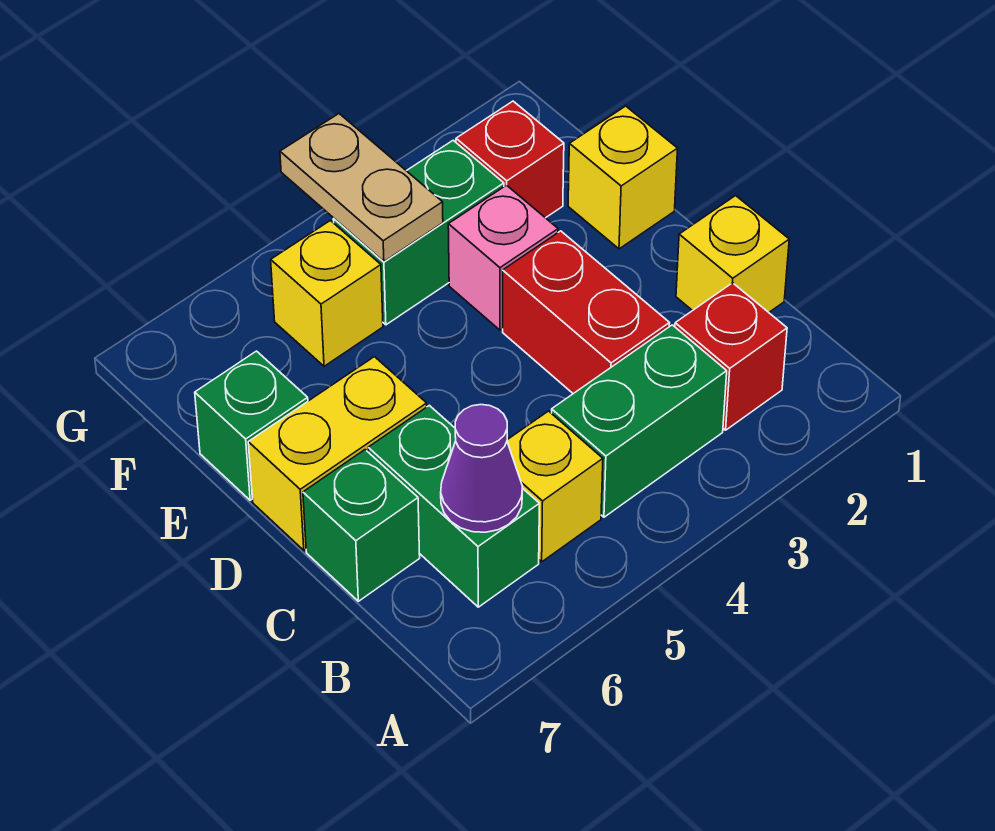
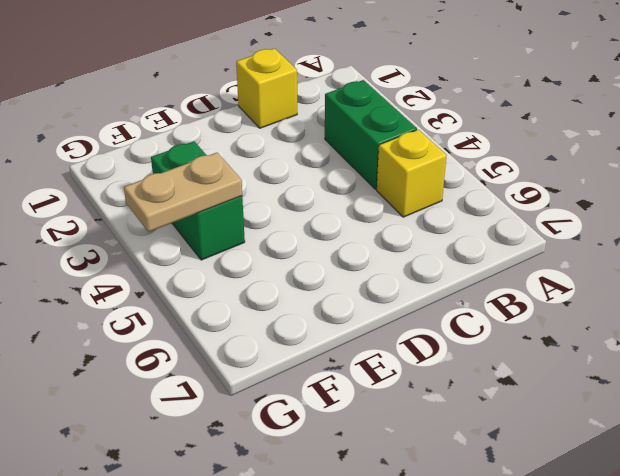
none -> red 1x1 brick [675,283,787,430]
none -> green 1x2 brick [368,405,539,607]
none -> red 1x2 brick [503,231,670,394]

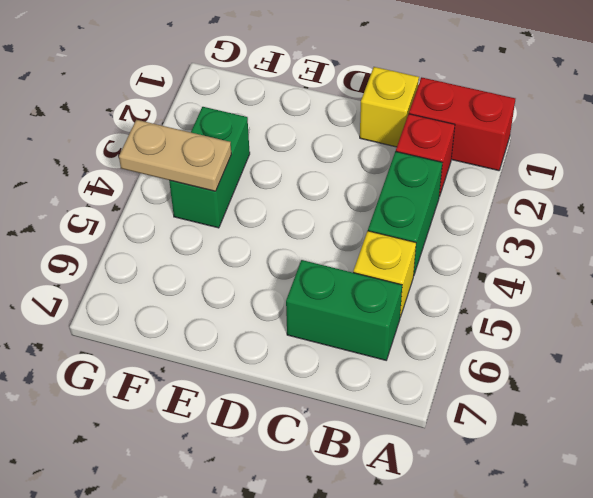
red 1x2 brick [409,77,515,171] -> red 1x2 brick moved to [503,231,670,394]
none -> green 1x1 brick [303,450,420,601]
none -> yellow 1x2 brick [248,357,427,550]
none -> yellow 1x1 brick [568,106,678,249]

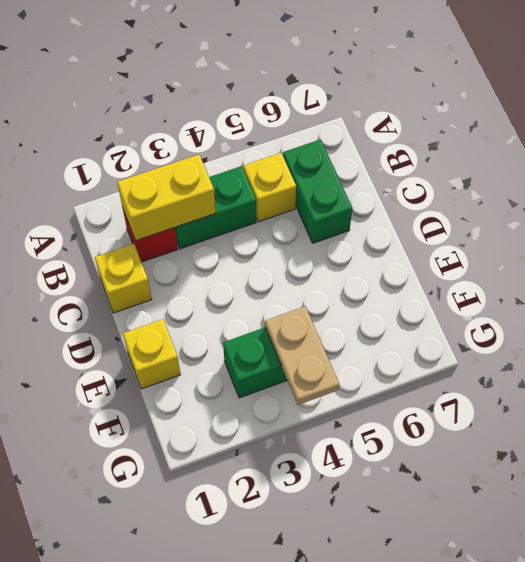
yellow 1x2 brick [117,155,216,241] -> yellow 1x2 brick moved to [248,357,427,550]
none -> red 1x2 brick [503,231,670,394]
none -> green 1x1 brick [303,450,420,601]
none -> pink 1x1 brick [448,185,558,330]

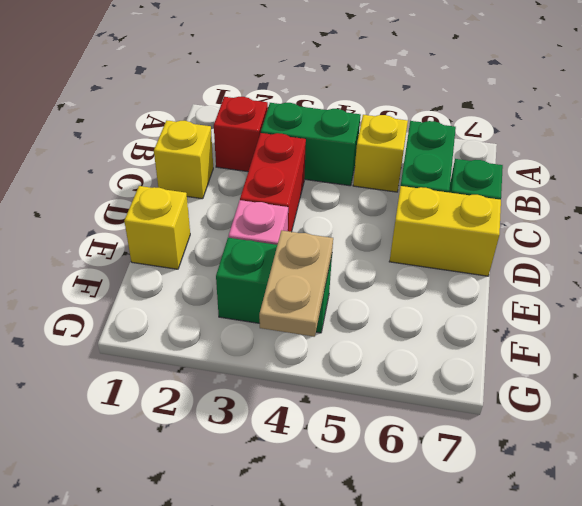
none -> green 1x1 brick [195,351,308,500]
none -> red 1x1 brick [456,101,564,218]
none -> yellow 1x1 brick [271,221,383,366]

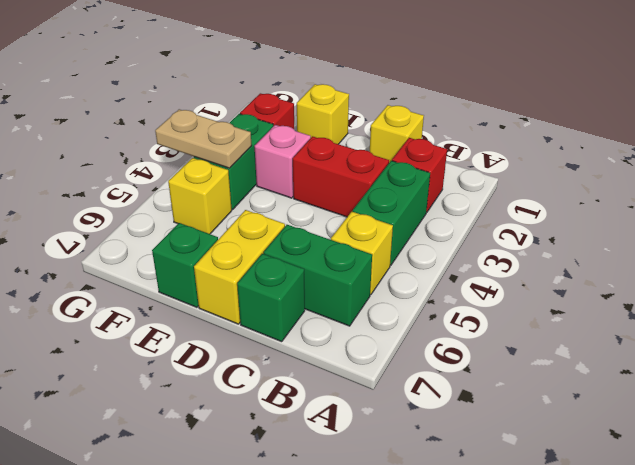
none -> purple 1x1 cone [441,404,522,532]

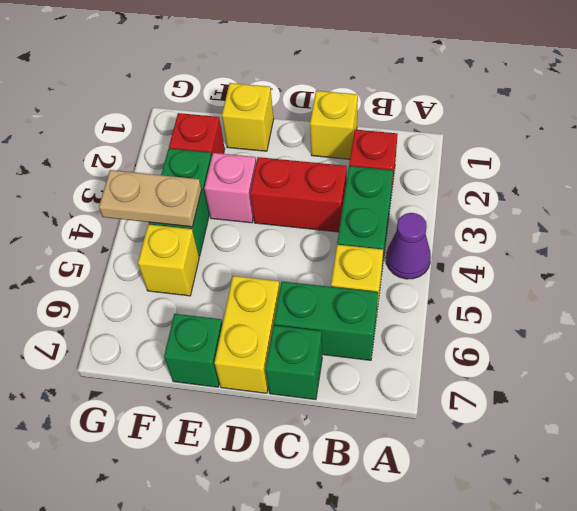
purple 1x1 cone [386,213,431,279] -> purple 1x1 cone moved to [441,404,522,532]

